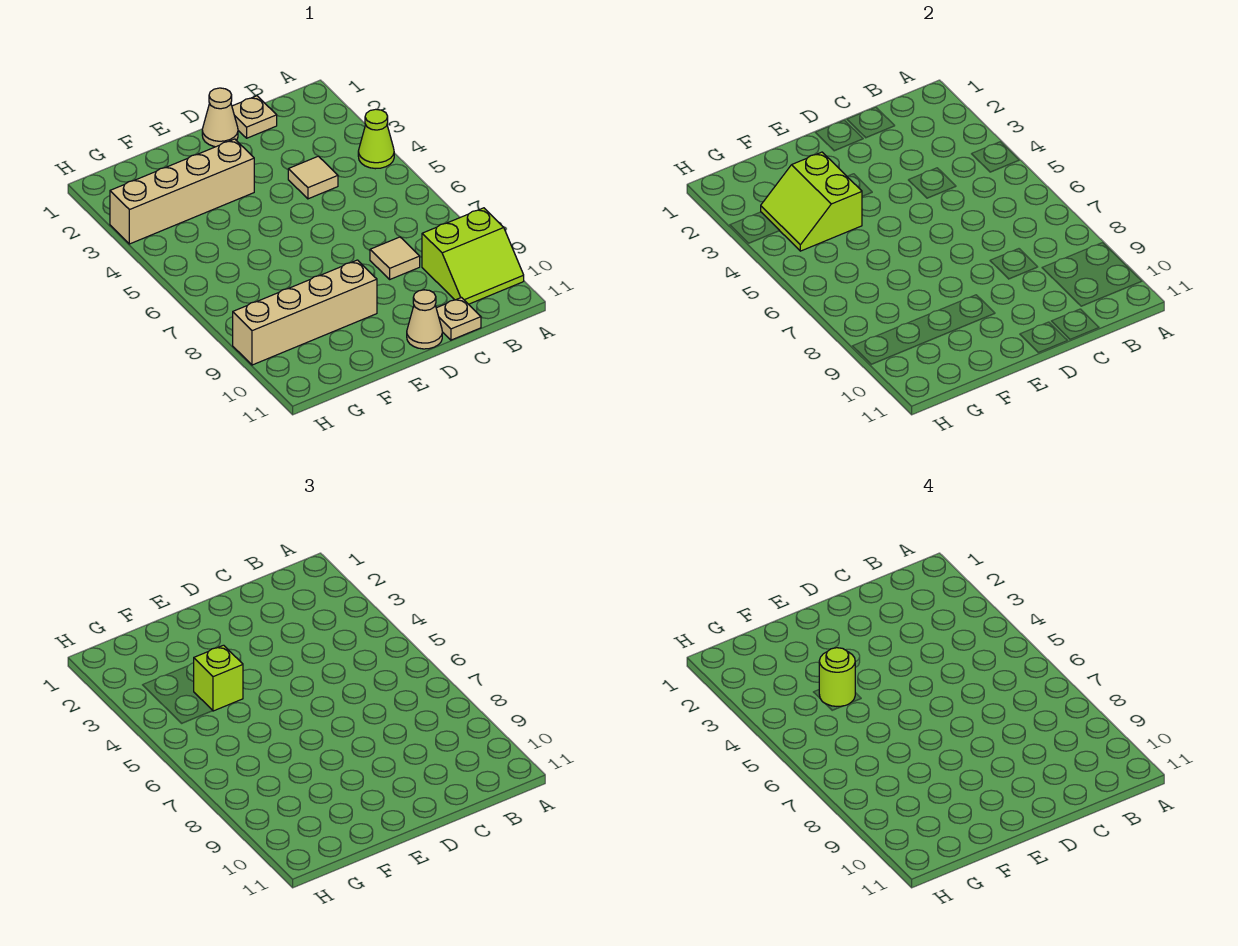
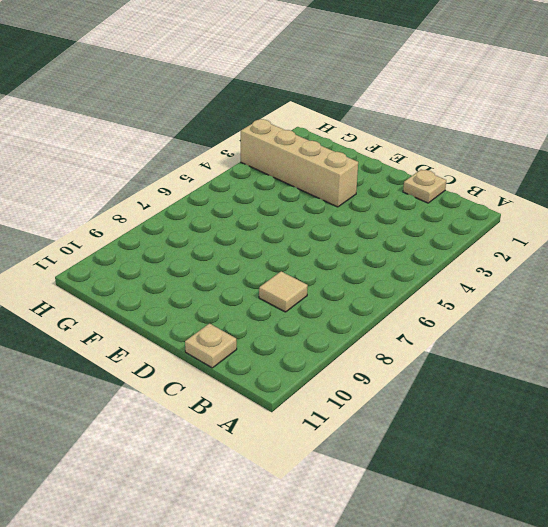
none -> lime 1x1 cone [358,109,394,169]
none -> lime 2x2 slope [422,208,524,304]
none -> tan 1x1 tile [288,156,338,199]

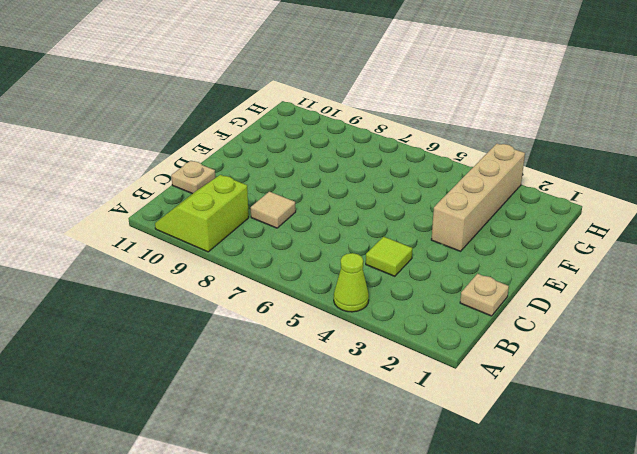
lime 1x1 tile [366,237,413,276] -> tan 1x1 tile [288,156,338,199]
none -> tan 1x1 cone [202,88,238,147]
none -> tan 1x1 cone [407,290,442,349]
none -> tan 1x4 brick [233,260,377,365]

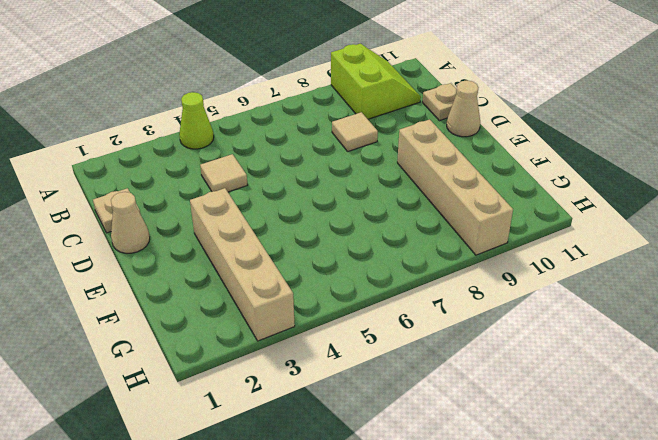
none -> lime 2x2 slope [761,152,862,251]
none -> lime 1x1 brick [194,645,243,711]
none -> lime 1x1 round brick [819,648,855,706]

